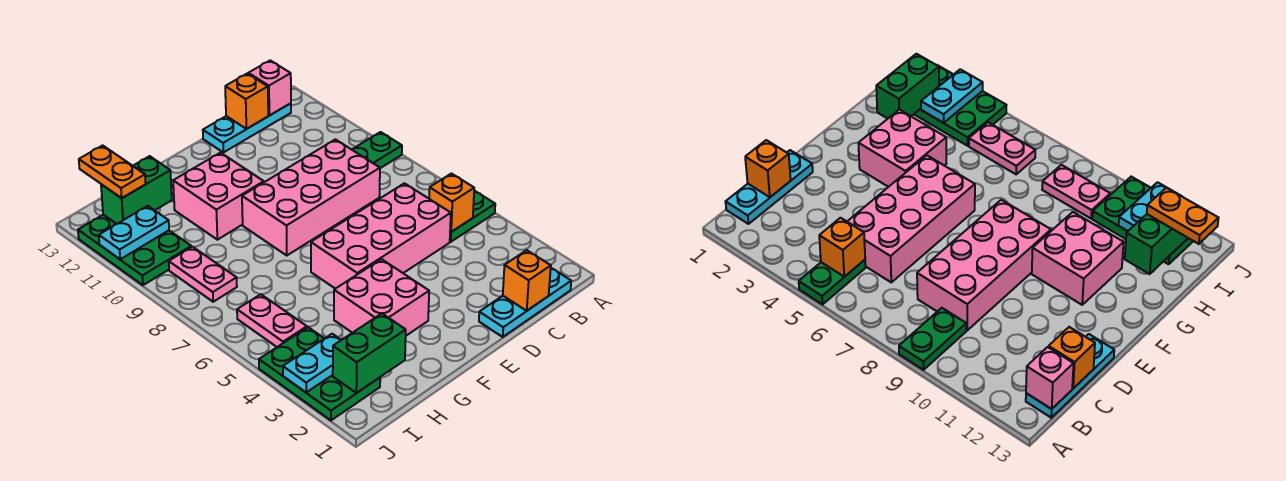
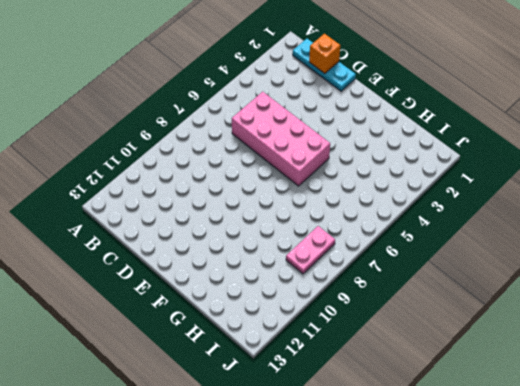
none -> green 1x2 plate [450,191,495,242]
none -> green 1x2 plate [352,132,402,168]
none -> cyan 1x3 plate [203,103,291,152]

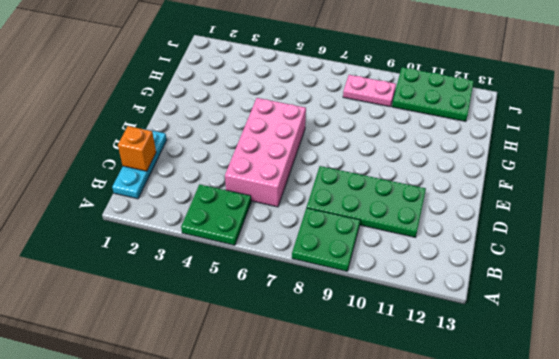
green 2x2 plate [181,184,251,245] -> green 1x2 plate [450,191,495,242]
green 2x2 plate [292,208,360,271] -> green 1x2 plate [352,132,402,168]
green 2x4 plate [307,166,426,237] -> pink 2x4 brick [242,139,380,255]
none -> cyan 1x3 plate [203,103,291,152]
none -> pink 2x2 brick [334,259,429,336]
none -> pink 2x2 brick [173,153,264,240]

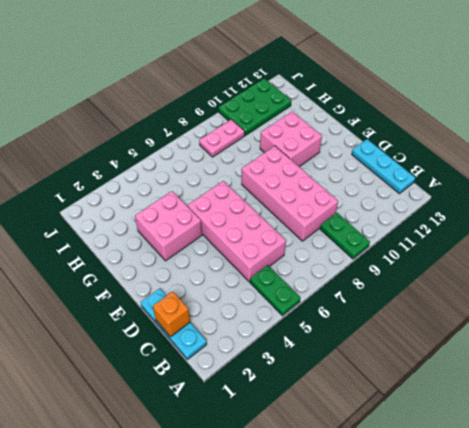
none -> green 2x3 plate [259,327,380,420]
none -> pink 1x2 plate [237,294,307,347]
none -> orange 1x1 brick [429,174,474,232]

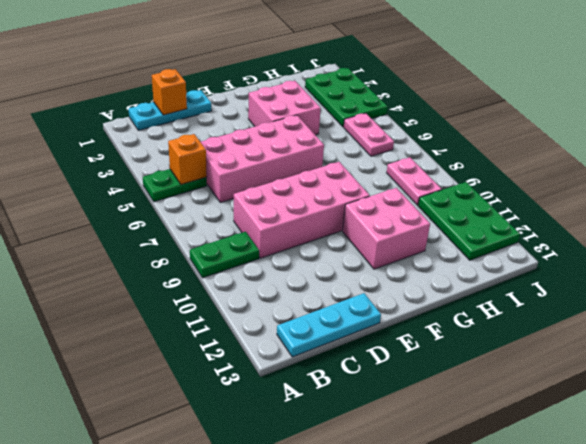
none -> pink 1x1 brick [248,60,291,115]
none -> orange 1x1 brick [225,74,268,129]
none -> green 1x2 brick [333,314,406,393]

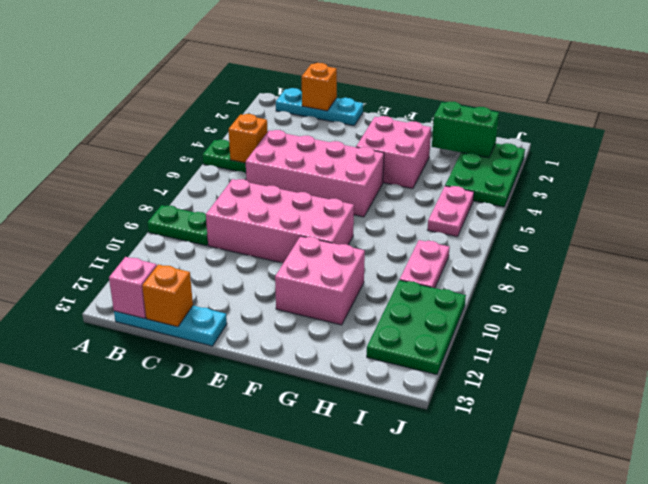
none -> green 1x2 brick [101,156,172,224]
none -> cyan 1x2 plate [283,334,341,392]
none -> cyan 1x2 plate [99,206,169,259]

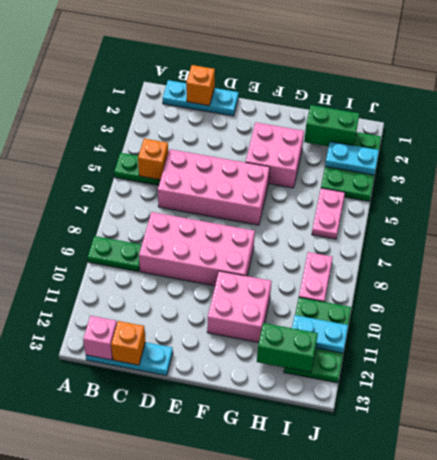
none -> orange 1x2 plate [79,145,146,198]

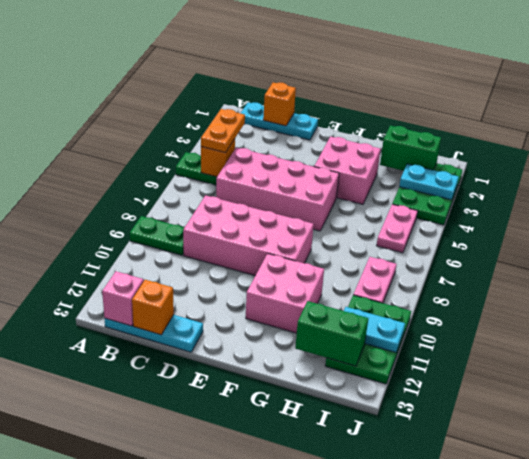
orange 1x2 plate [201,109,245,153] -> orange 1x2 plate moved to [79,145,146,198]

